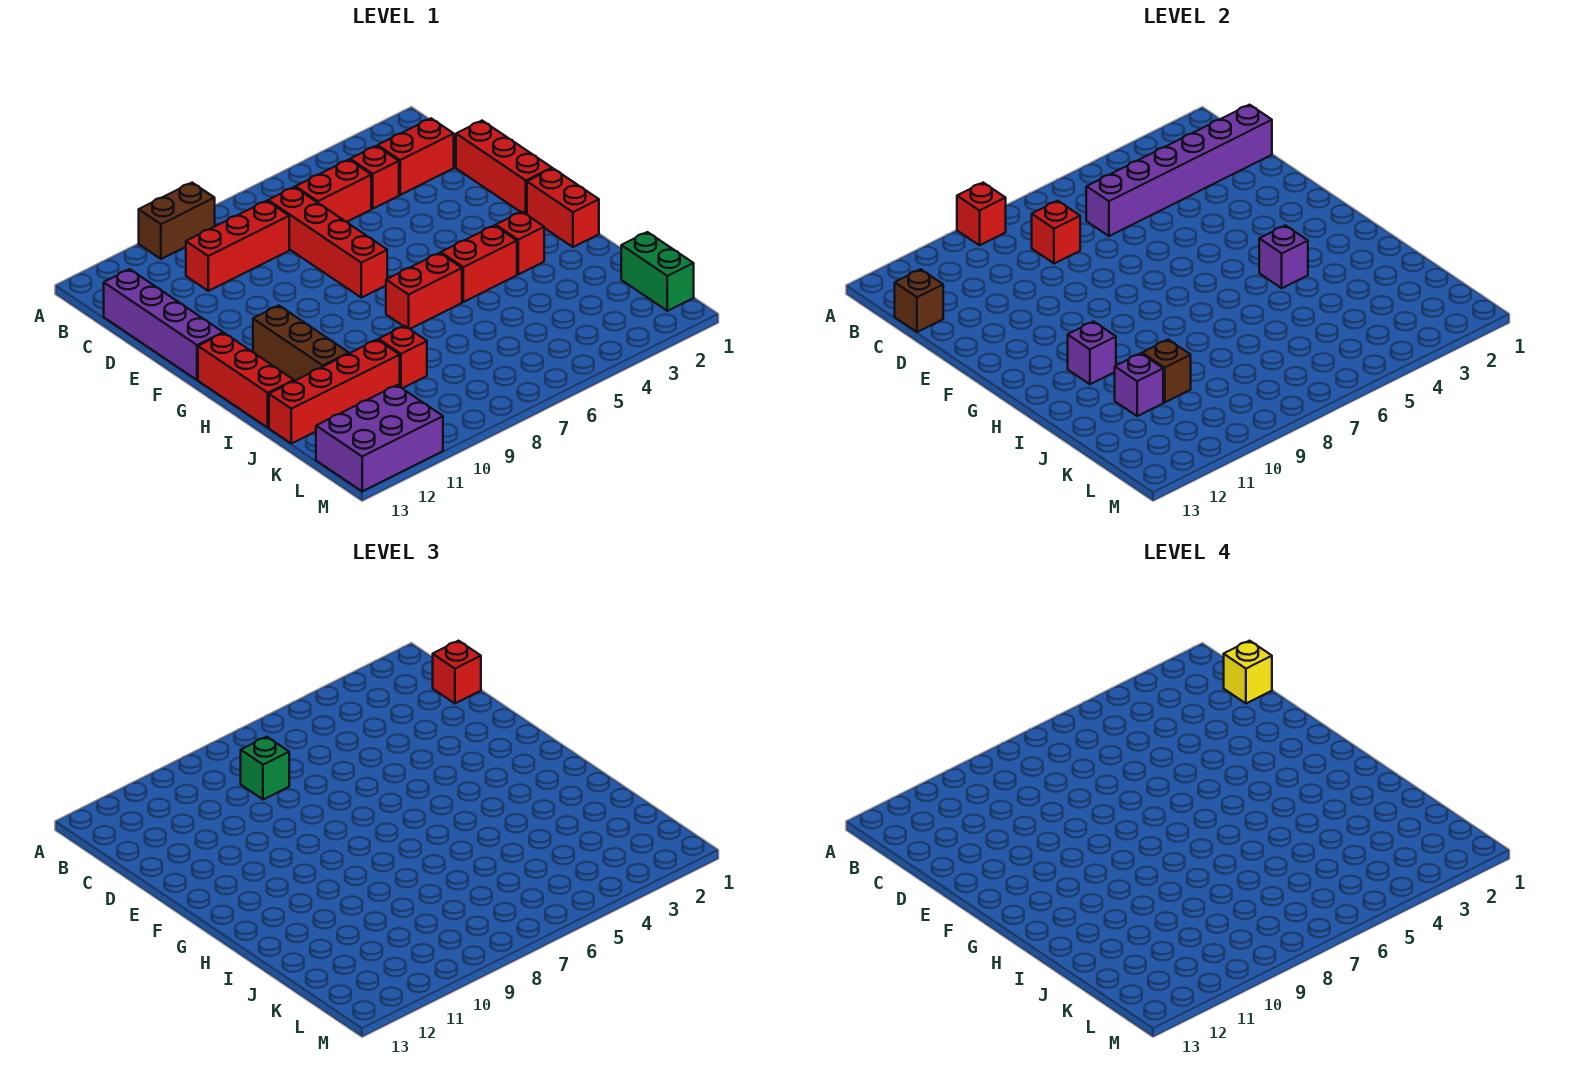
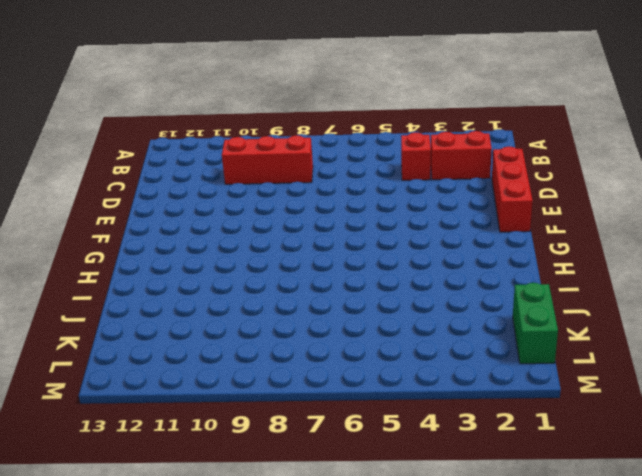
none -> brown 1x2 brick [139,183,215,259]
none -> red 1x2 brick [295,160,371,222]
none -> red 1x4 brick [268,187,387,298]

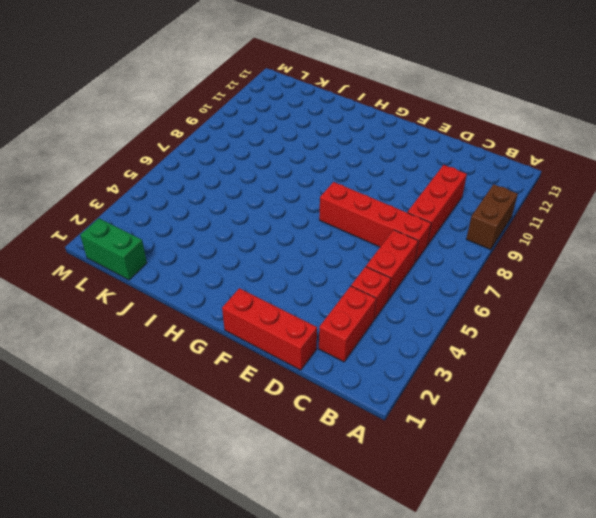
none -> purple 1x4 brick [104,269,223,380]
none -> red 1x2 brick [527,169,599,247]
none -> brown 1x3 brick [253,306,349,381]

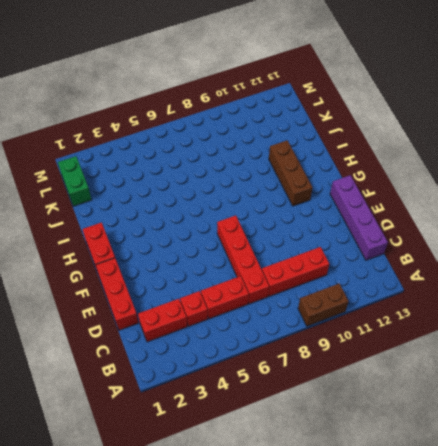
none -> red 1x3 brick [198,333,294,428]
none -> red 1x1 brick [496,212,544,274]
none -> red 1x2 brick [441,225,517,302]

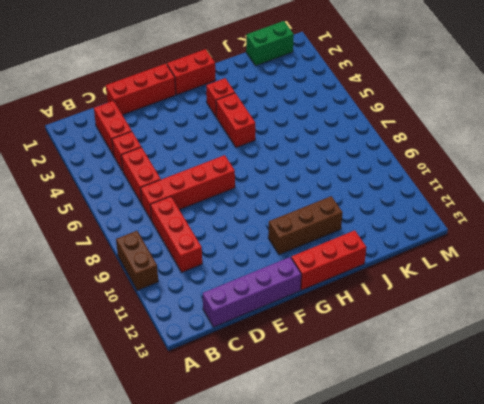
none -> red 1x2 brick [386,253,462,329]
none -> red 1x1 brick [379,326,427,388]
none -> red 1x4 brick [269,340,400,444]

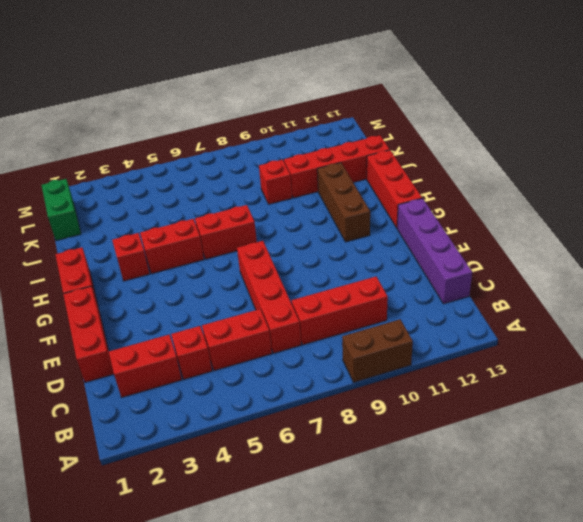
none -> purple 2x3 brick [316,385,443,491]
none -> red 1x1 brick [957,183,1006,245]
none -> purple 1x6 brick [1086,105,1272,236]

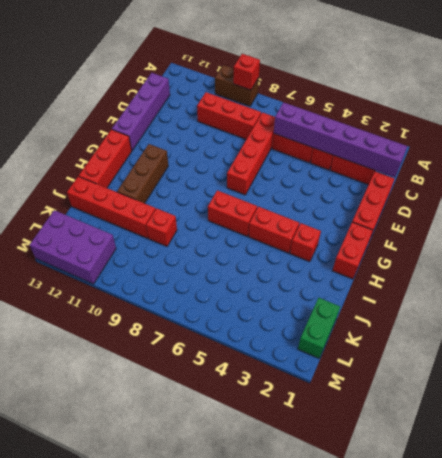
none -> red 1x1 brick [1032,201,1080,264]
none -> brown 1x1 brick [895,269,943,332]
none -> purple 1x1 brick [1259,225,1308,288]

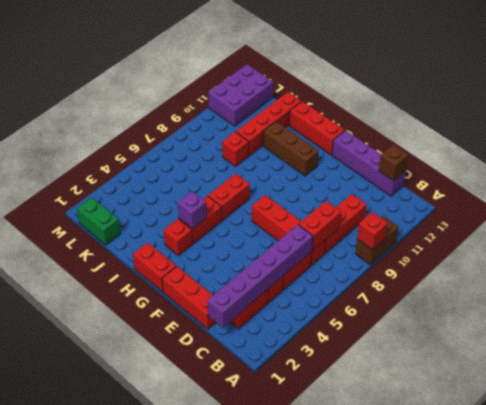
red 1x2 brick [298,201,341,251] -> red 1x1 brick [1032,201,1080,264]
none -> purple 1x1 brick [1068,321,1116,384]
none -> brown 1x1 brick [1142,340,1191,402]
none -> purple 1x1 brick [1115,353,1163,416]

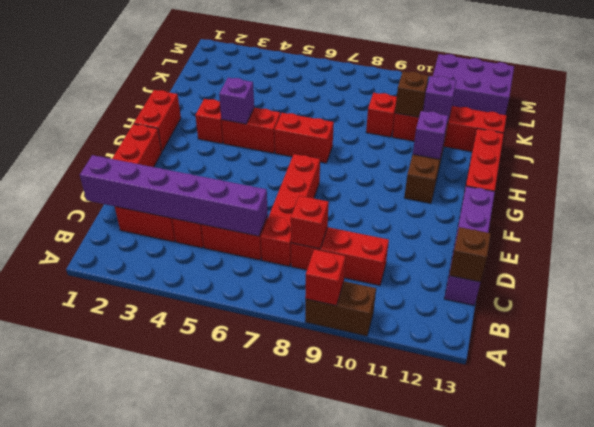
none -> green 1x2 brick [621,232,694,311]
none -> red 1x1 brick [433,641,481,703]
none -> green 1x1 brick [241,737,289,800]

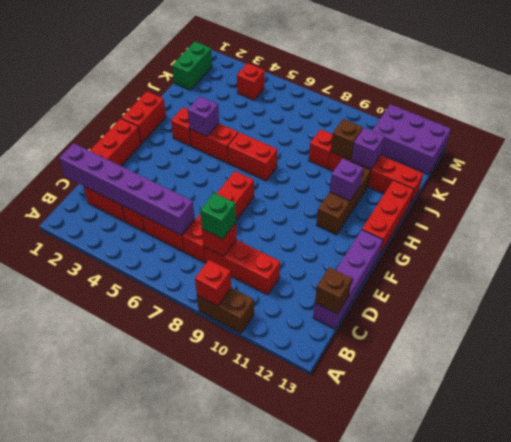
red 1x1 brick [237,63,265,100] -> red 1x1 brick moved to [433,641,481,703]
none -> yellow 1x1 brick [1224,641,1272,703]

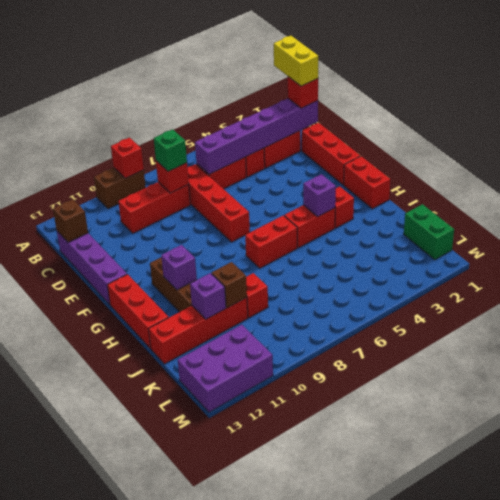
yellow 1x2 brick [274,36,318,86] -> yellow 1x1 brick [1224,641,1272,703]

